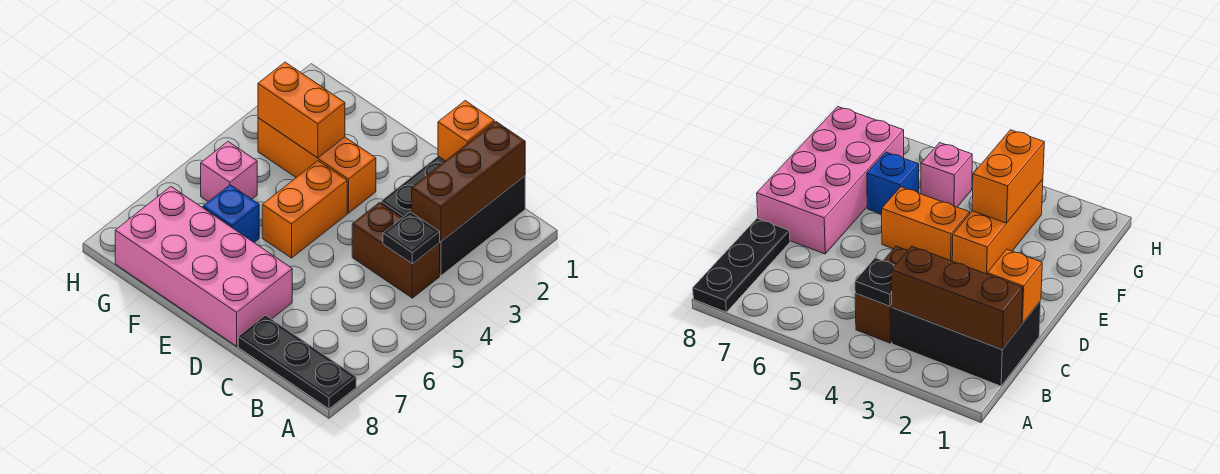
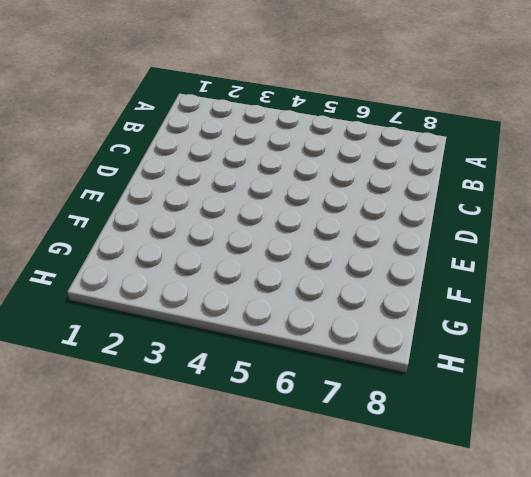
none -> black 1x3 plate [238,315,356,409]
none -> black 2x3 brick [381,156,525,276]
none -> brown 1x2 brick [352,202,440,298]

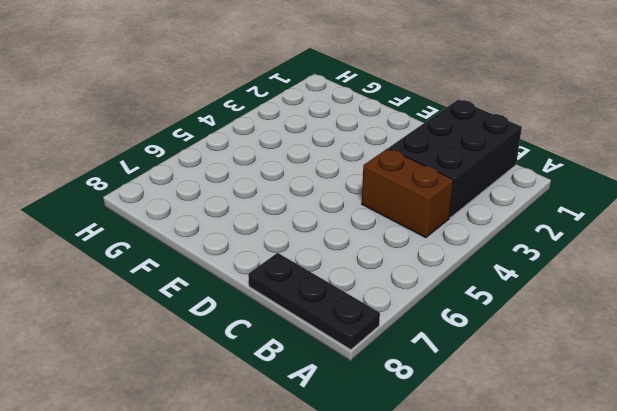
none -> pink 2x4 brick [115,187,292,346]
none -> orange 1x3 brick [258,118,376,213]
none -> orange 1x2 brick [262,161,347,258]

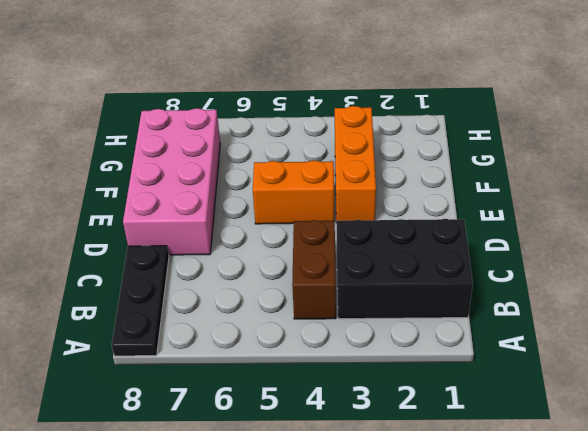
none -> blue 1x1 brick [203,185,259,242]
none -> pink 1x1 brick [201,142,257,202]
none -> brown 1x3 brick [412,122,525,241]

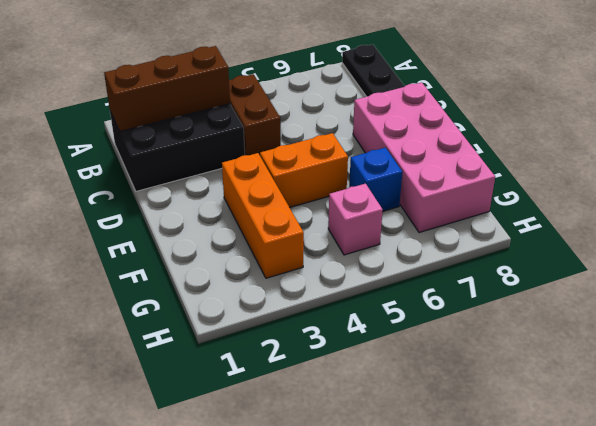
none -> black 1x1 plate [383,212,440,264]
none -> orange 1x1 brick [438,101,494,161]
none -> orange 1x2 brick [258,62,345,158]

